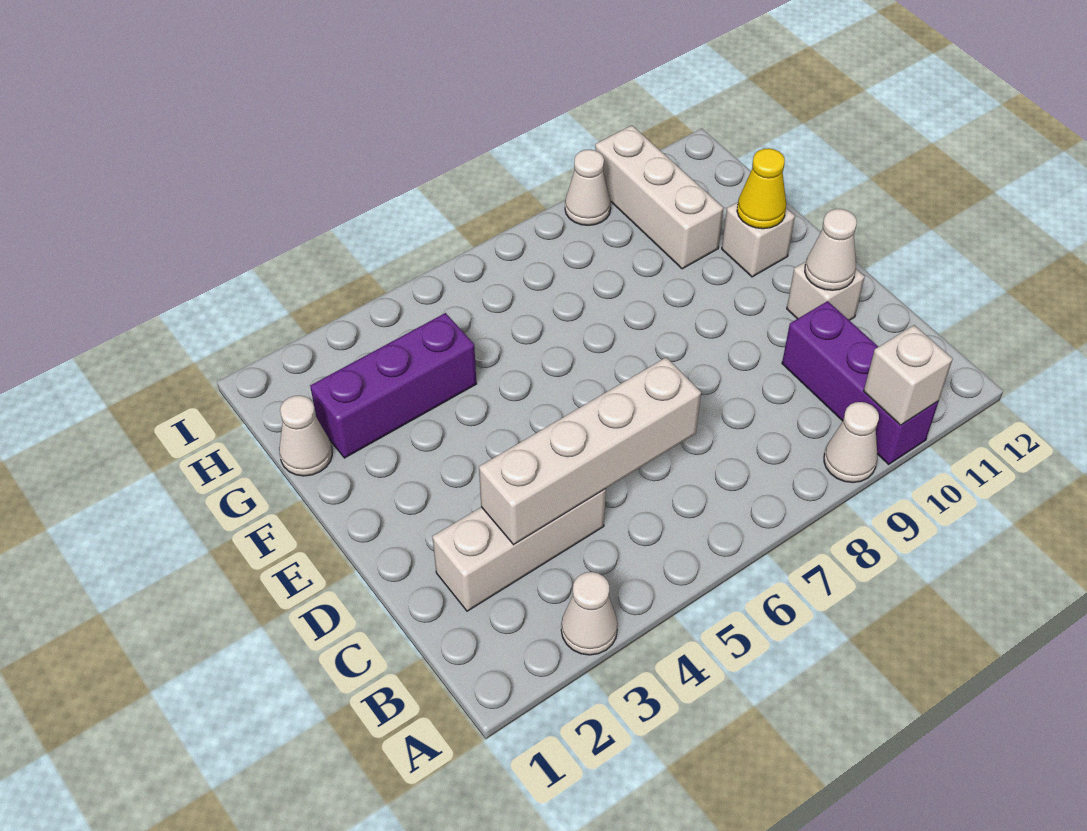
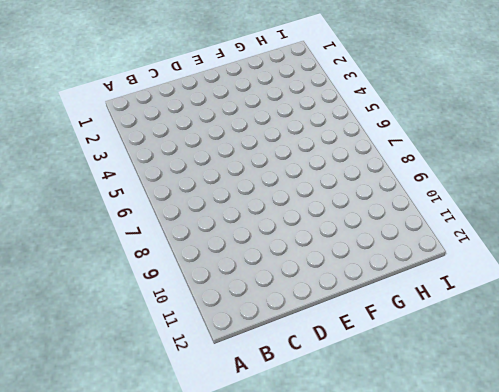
none -> white 1x1 cone [561,572,618,655]
none -> white 1x1 cone [824,402,879,483]
none -> purple 1x3 brick [782,301,939,464]

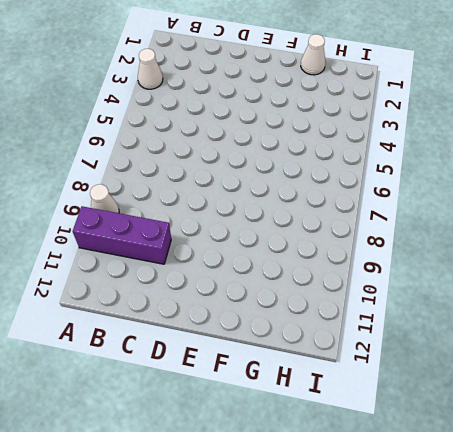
none -> white 1x3 brick [433,489,606,611]
none -> white 1x1 brick [787,262,865,320]
none -> white 1x1 brick [722,202,795,277]

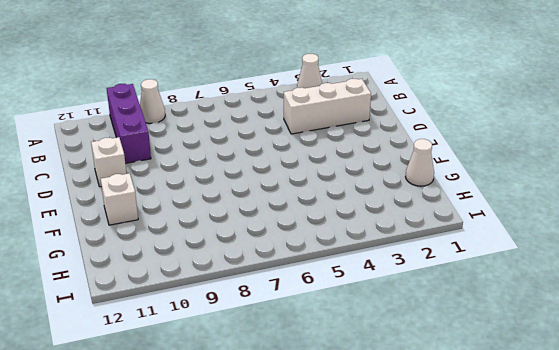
none -> purple 1x3 brick [310,313,476,458]
none -> white 1x3 brick [595,125,723,269]
none -> white 1x1 cone [565,150,611,225]

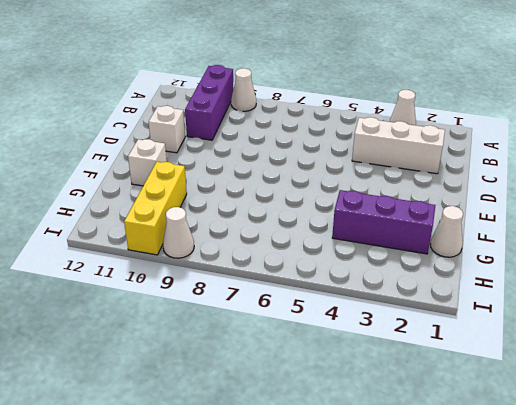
yellow 1x3 brick [124,162,187,255] -> white 1x3 brick [595,125,723,269]
none -> white 1x1 brick [864,325,953,425]
none -> white 1x4 brick [479,357,701,545]
none -> white 1x1 cone [805,209,857,290]

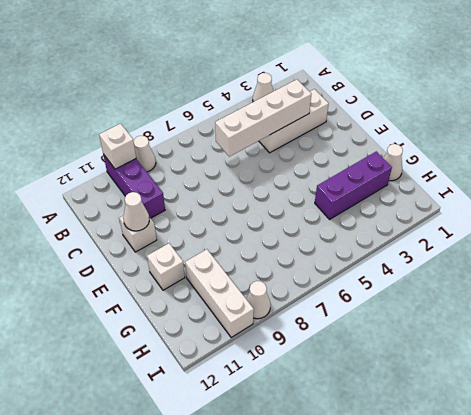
none -> yellow 1x1 cone [737,148,786,229]

